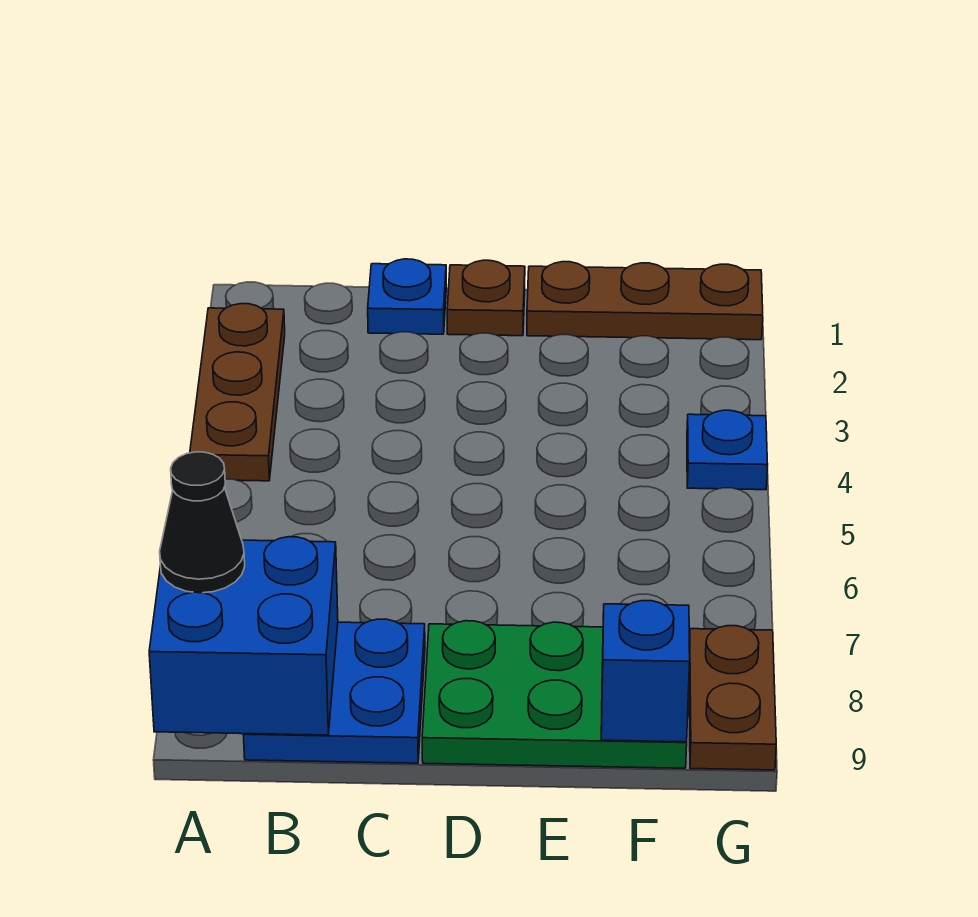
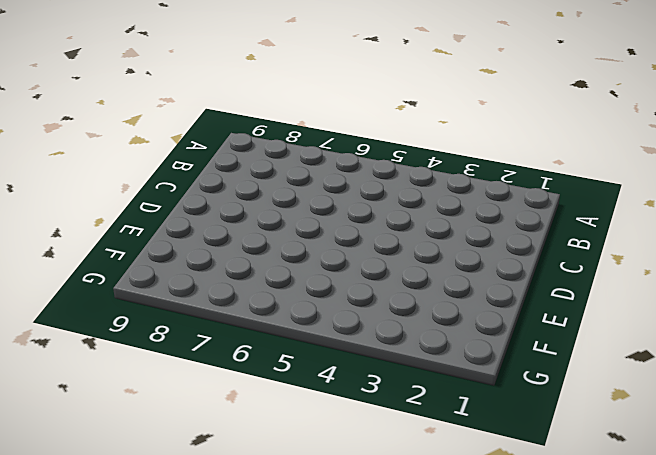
none -> brown 1x3 plate [190,304,285,481]
none -> blue 2x2 plate [243,619,425,763]

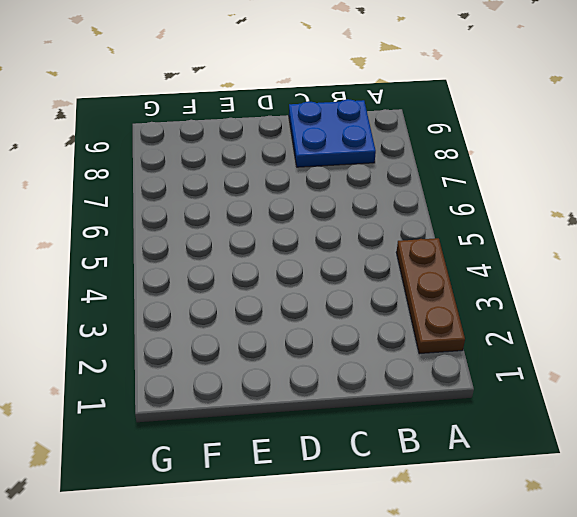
none -> blue 1x1 plate [368,259,446,334]
none -> brown 1x1 plate [447,260,525,336]

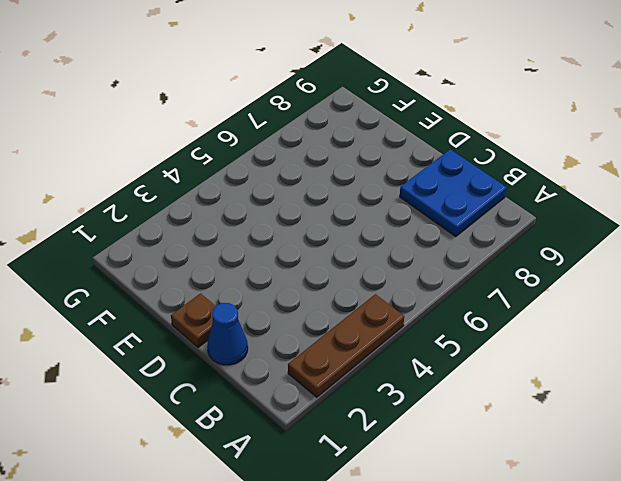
blue 1x1 cone [207,303,248,365] -> blue 1x1 plate [368,259,446,334]
none -> green 2x3 plate [422,621,687,768]
none -> brown 1x3 plate [527,262,763,340]

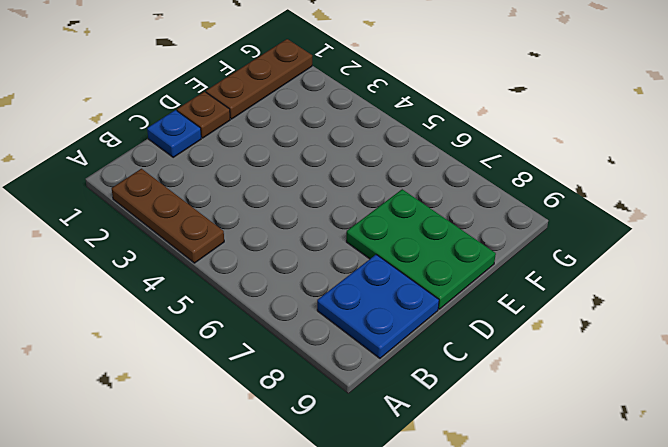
green 2x3 plate [346,189,496,309] -> green 2x3 plate turned to [422,621,687,768]
none -> blue 1x1 plate [687,410,768,490]
none -> brown 1x2 plate [689,626,776,770]

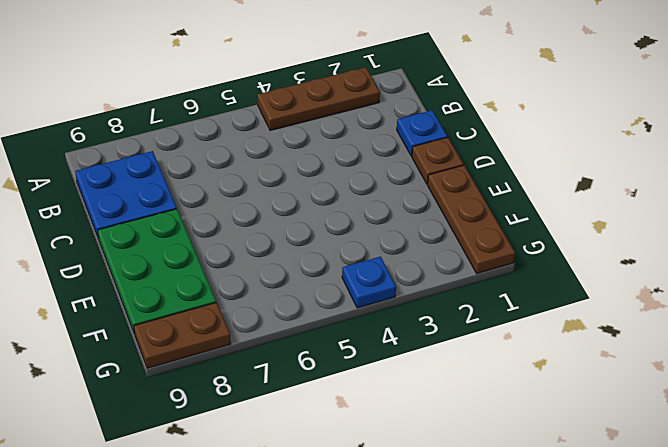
none -> blue 2x2 brick [149,537,338,735]
none -> blue 1x1 brick [601,601,690,742]

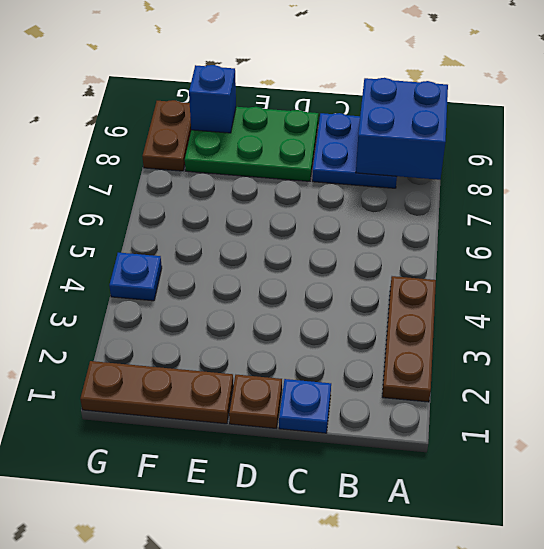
none -> black 1x1 cone [160,452,245,593]

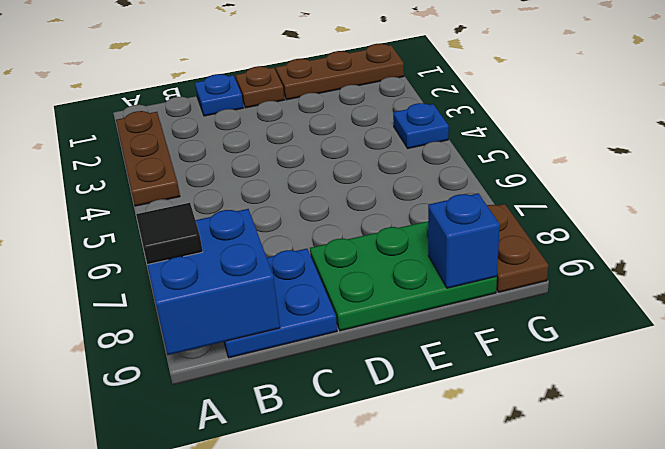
black 1x1 tile [136,203,203,265] -> black 1x1 cone [160,452,245,593]

